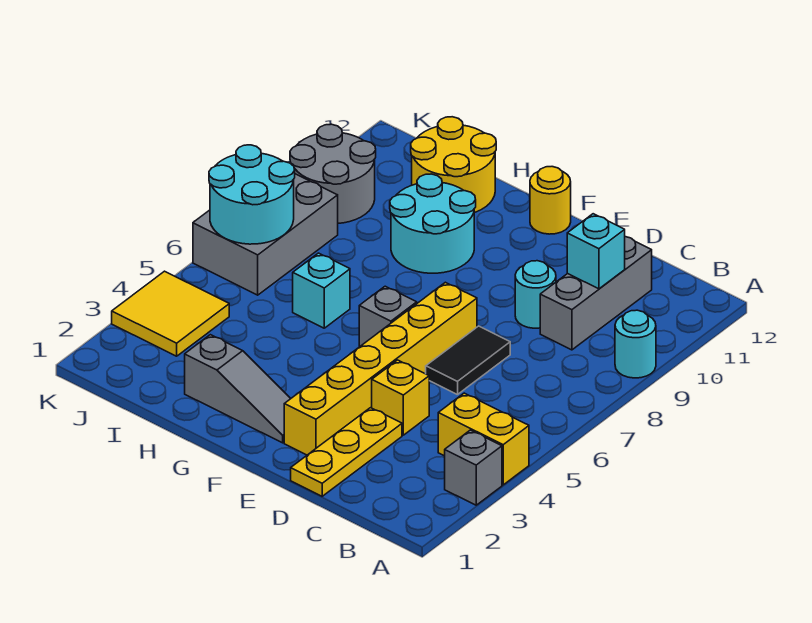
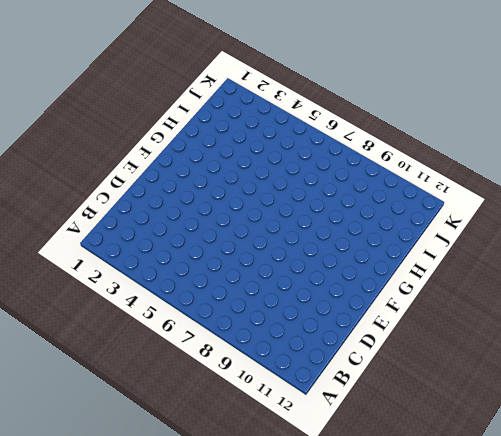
none -> grey 1x1 brick [445,430,502,505]
none -> yellow 1x2 brick [438,393,529,485]
none -> cyan 1x1 round brick [615,310,656,378]

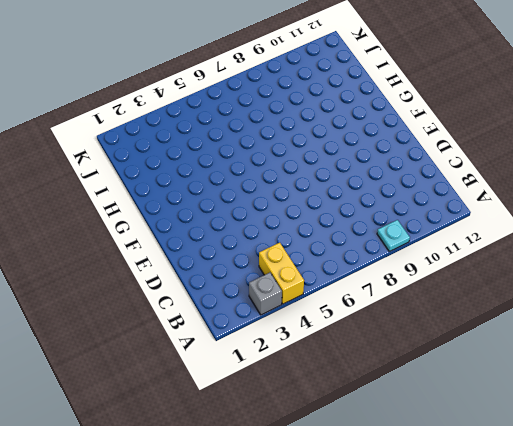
cyan 1x1 plate [377,220,410,251] -> cyan 1x1 round brick [615,310,656,378]
none -> grey 1x3 brick [540,237,652,350]
none -> yellow 1x3 plate [291,408,402,496]
none -> yellow 1x1 brick [372,360,429,435]

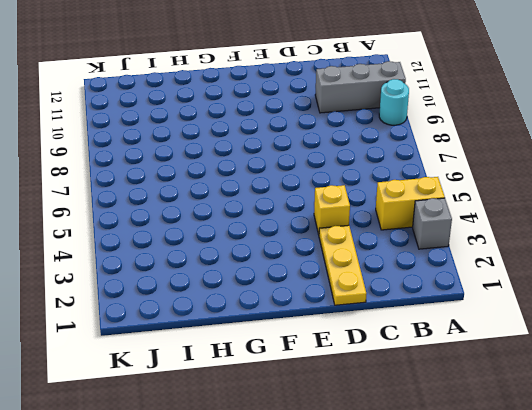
grey 1x3 brick [315,61,406,113] -> grey 1x3 brick turned to [540,237,652,350]
none -> black 1x2 tile [426,326,510,395]
none -> cyan 1x1 round brick [515,261,556,328]
none -> yellow 1x6 brick [284,282,477,455]

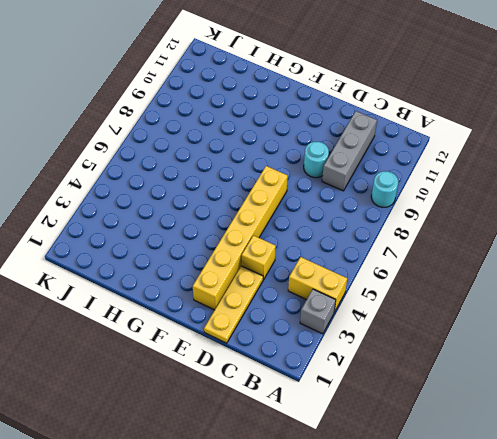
none -> black 1x2 tile [426,326,510,395]
none -> grey 1x3 slope [185,335,291,443]
none -> grey 1x1 brick [359,286,417,346]

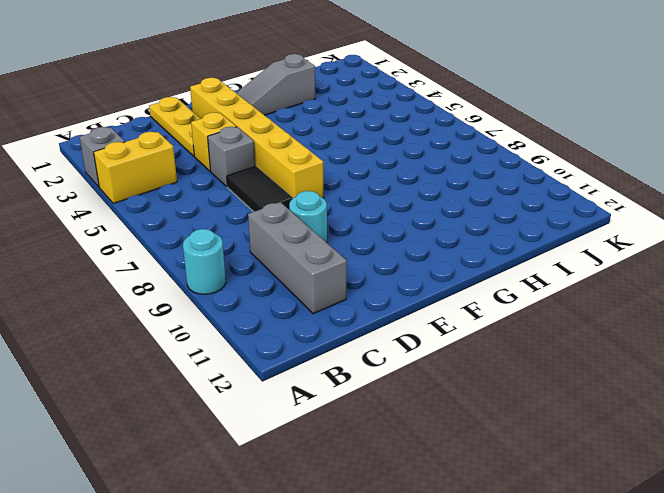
grey 1x1 brick [208,127,255,187] -> grey 1x1 brick moved to [359,286,417,346]
none -> yellow 1x1 round brick [530,167,571,234]
none -> cyan 2x2 round brick [390,174,476,273]
none -> cyan 1x1 brick [293,253,350,328]

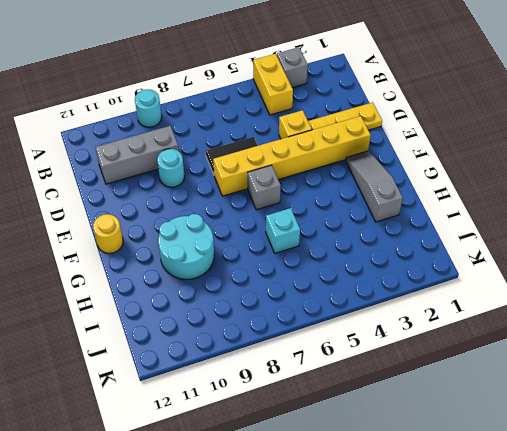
none -> yellow 2x2 round brick [411,117,496,213]
none -> yellow 2x2 tile [112,271,229,356]
none -> grey 2x3 brick [193,174,338,295]

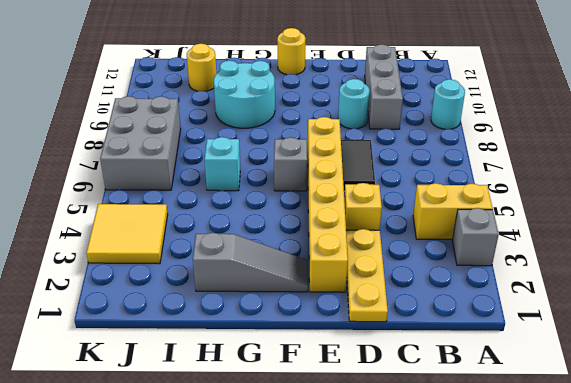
yellow 1x1 round brick [187,44,216,91] -> yellow 2x2 round brick [411,117,496,213]
none -> grey 2x2 round brick [290,124,376,223]
none -> cyan 1x1 brick [567,214,625,289]
none -> cyan 2x2 round brick [209,145,295,244]

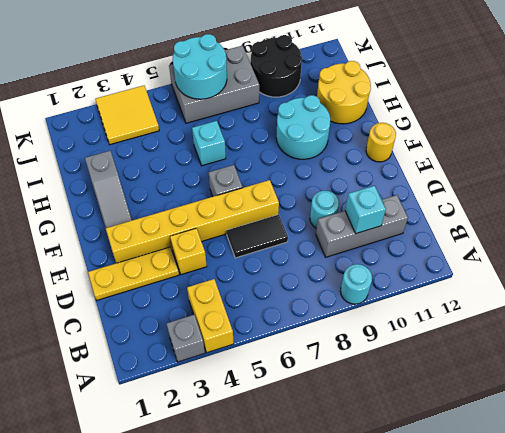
black 2x2 round brick [251,35,302,97] -> grey 2x2 round brick [290,124,376,223]

